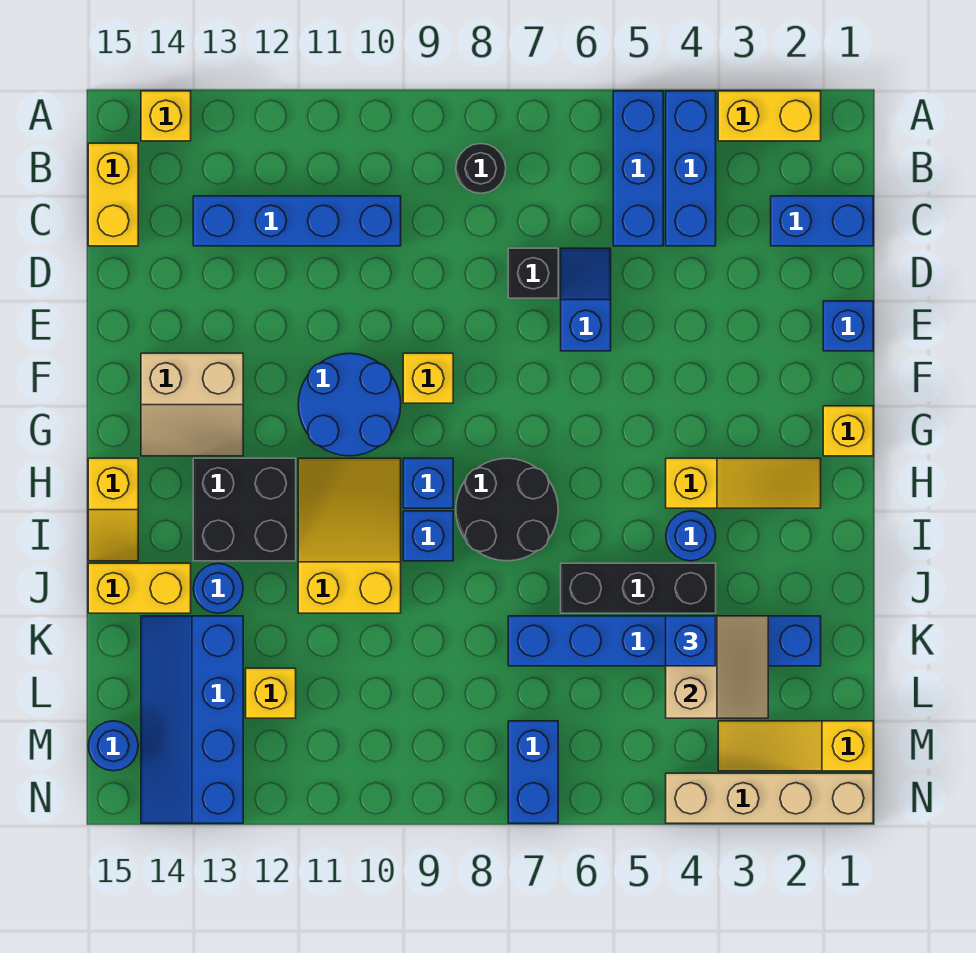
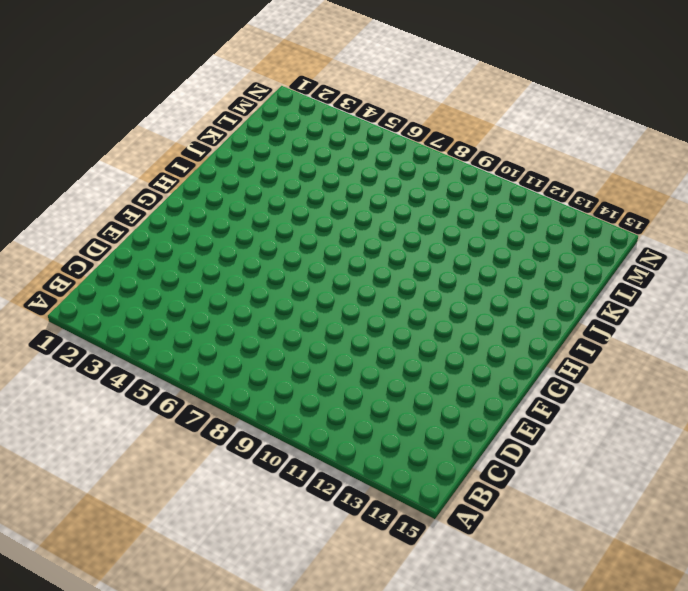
none -> yellow 1x2 brick [718,91,821,141]
none -> blue 1x3 brick [666,91,716,246]
none -> blue 1x3 brick [613,91,663,246]
none -> yellow 1x1 brick [141,91,191,141]

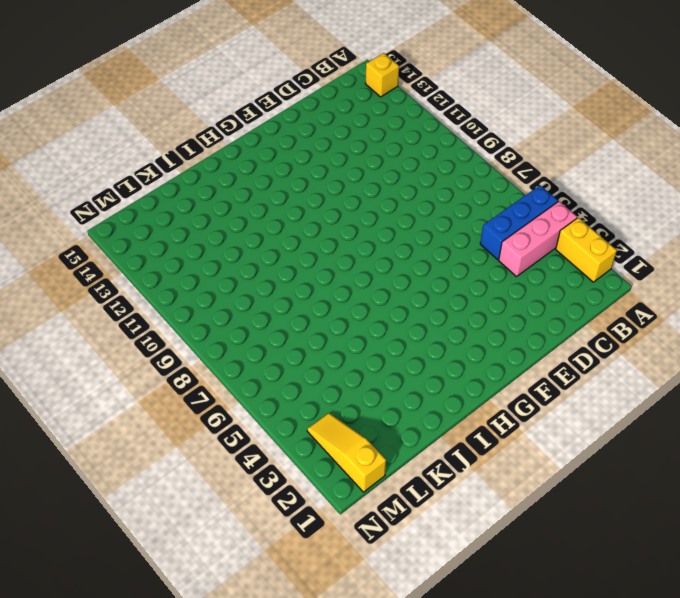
pink 1x3 brick [499,201,577,277] -> blue 1x3 brick [666,91,716,246]
none -> black 1x1 round brick [456,144,506,193]
none -> yellow 1x2 brick [88,143,138,246]
none -> blue 1x2 brick [771,196,873,246]
none -> blue 1x4 brick [193,196,401,246]

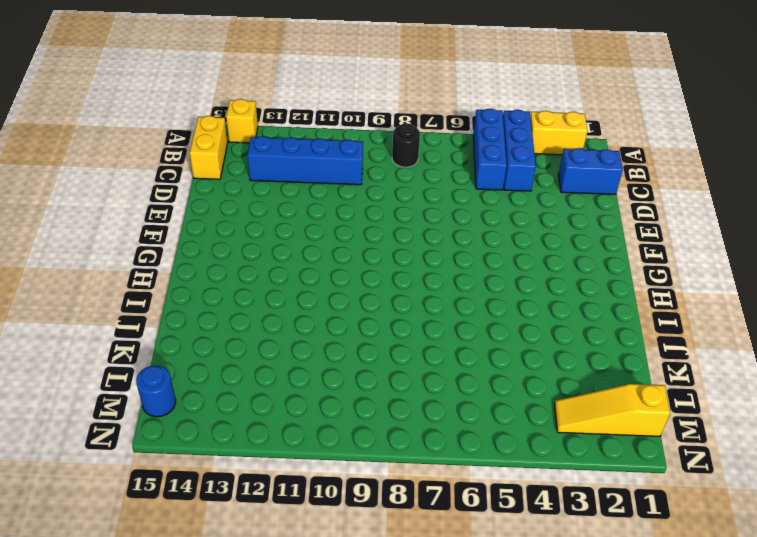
none -> blue 1x2 slope [561,248,611,351]
none -> black 1x1 brick [508,248,558,298]
none -> blue 1x1 brick [823,301,873,351]
none -> yellow 1x1 brick [403,353,453,403]

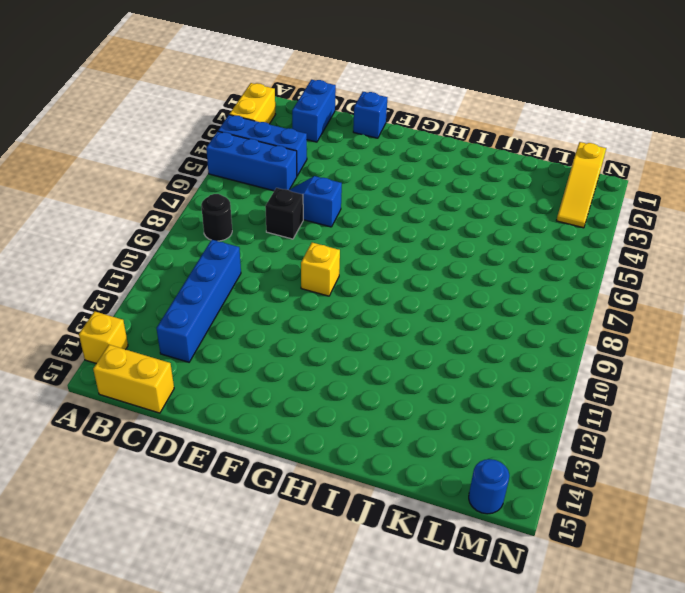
none -> blue 2x2 round brick [298,353,401,456]
none -> tan 2x2 slope [141,353,243,456]
none -> yellow 1x1 brick [823,406,873,456]
none -> yellow 1x3 slope [666,458,821,508]

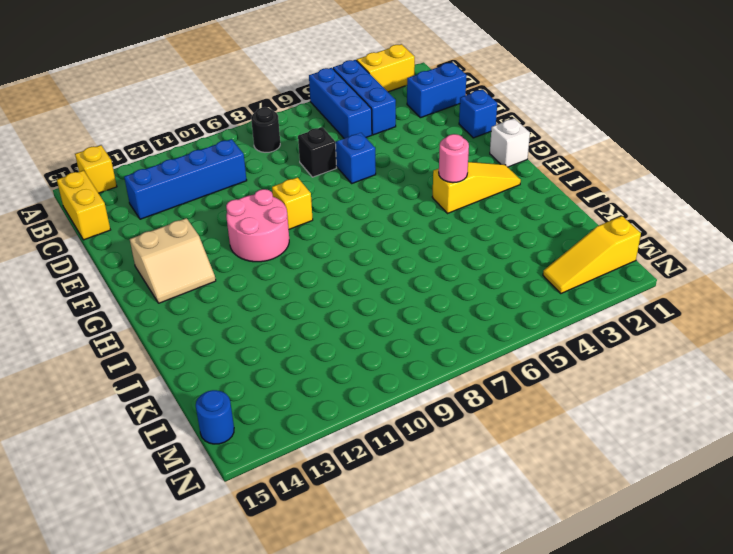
pink 2x2 round brick [226,189,289,262] -> blue 2x2 round brick [298,353,401,456]
white 1x1 brick [490,118,530,167] -> yellow 1x1 brick [823,406,873,456]
pink 1x1 round brick [439,134,469,183] -> none
none -> black 2x2 round brick [456,458,558,561]
none -> blue 1x1 brick [403,458,453,508]
none -> yellow 2x3 slope [298,458,401,613]
none -> black 2x2 brick [193,458,296,561]

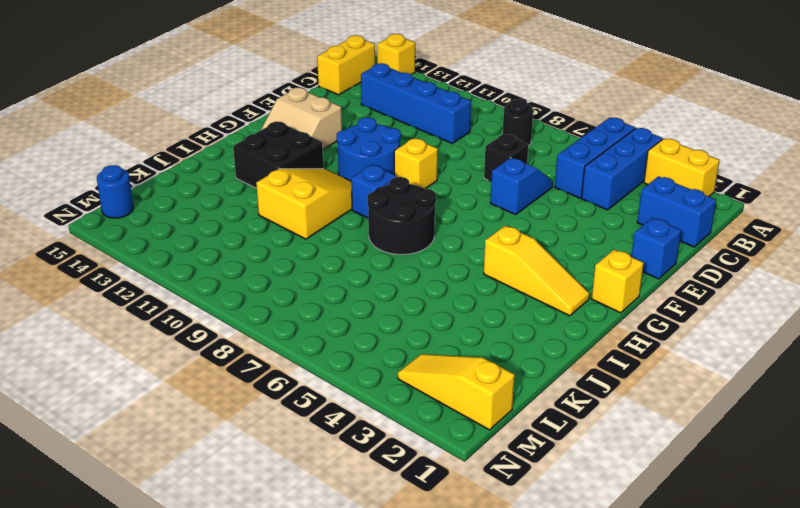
none -> yellow 1x2 slope [88,458,138,561]
none -> blue 1x1 round brick [666,511,716,561]
none -> blue 1x1 brick [403,511,453,561]
none -> black 1x3 brick [561,563,716,613]

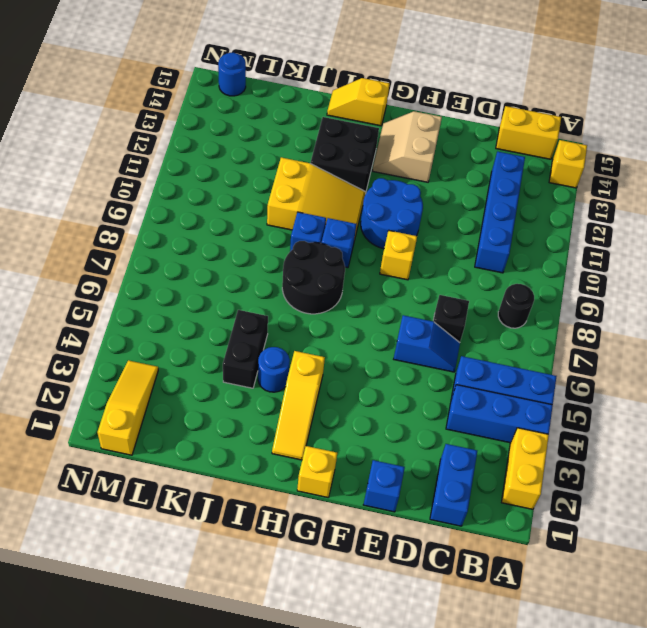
black 1x2 brick [223,310,268,388] -> black 1x3 brick [561,563,716,613]
none -> blue 1x1 round brick [193,563,243,613]
none -> yellow 1x2 brick [88,563,191,613]
none -> blue 1x6 brick [508,616,821,666]
none -> blue 2x4 slope [141,616,243,823]

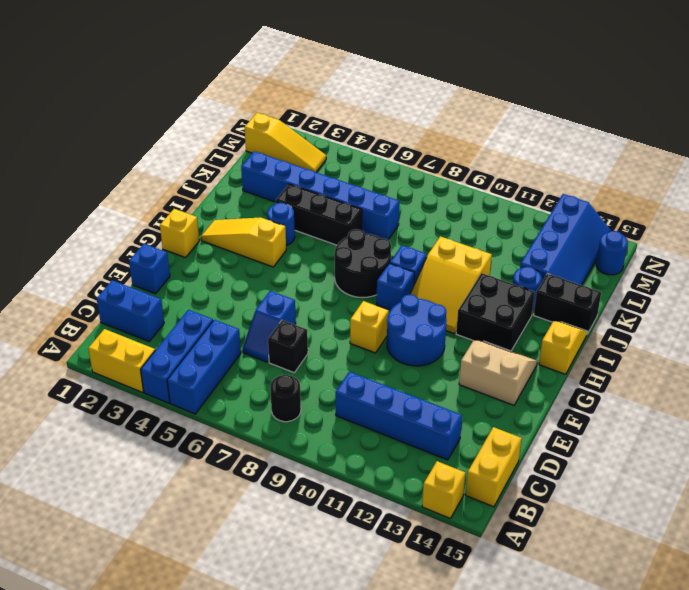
black 1x2 brick [534,274,601,334] -> yellow 1x2 brick [88,563,191,613]
none -> yellow 1x1 brick [246,668,296,718]
none -> blue 1x2 brick [508,721,558,823]
none -> tan 1x4 brick [666,773,873,823]
none -> tan 2x2 slope [666,616,768,718]

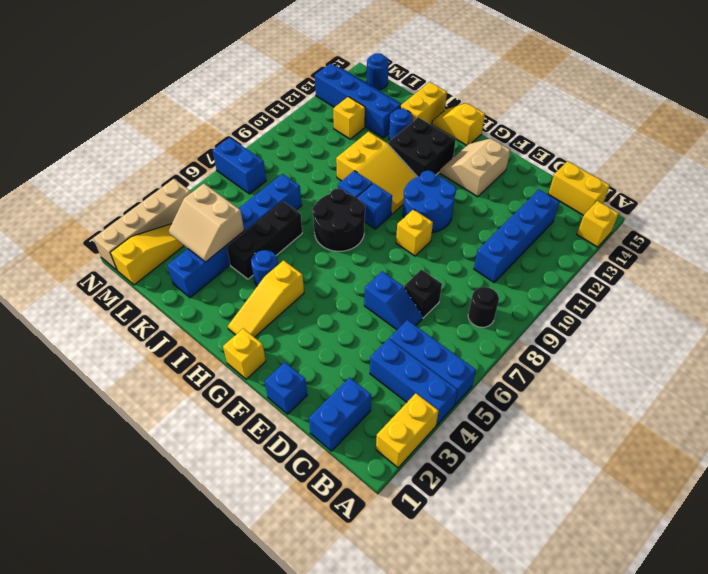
none -> blue 1x1 brick [666,616,716,666]

